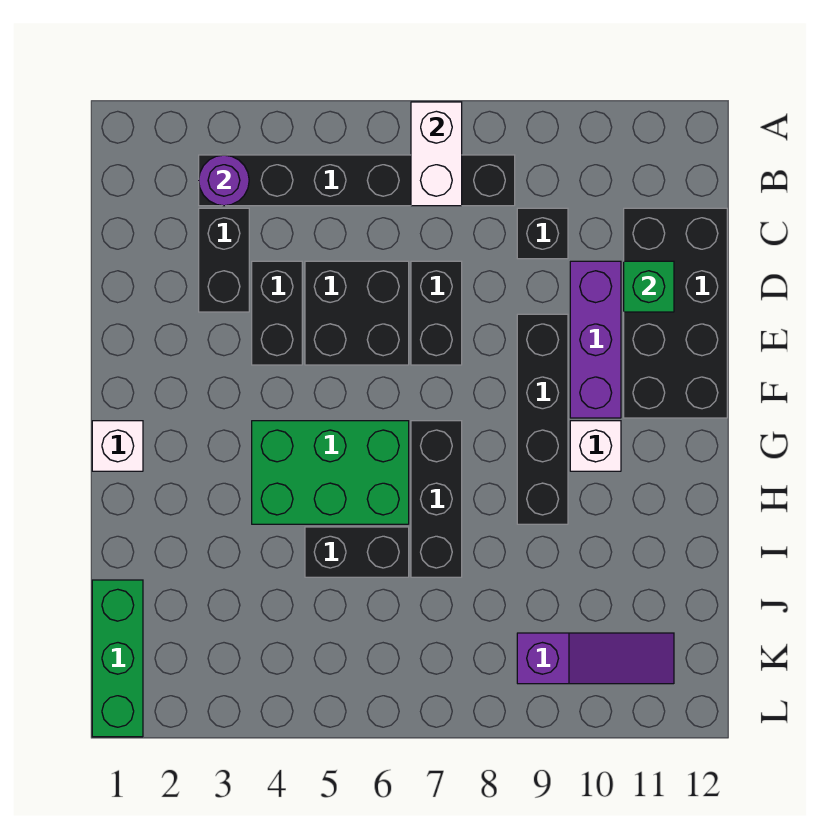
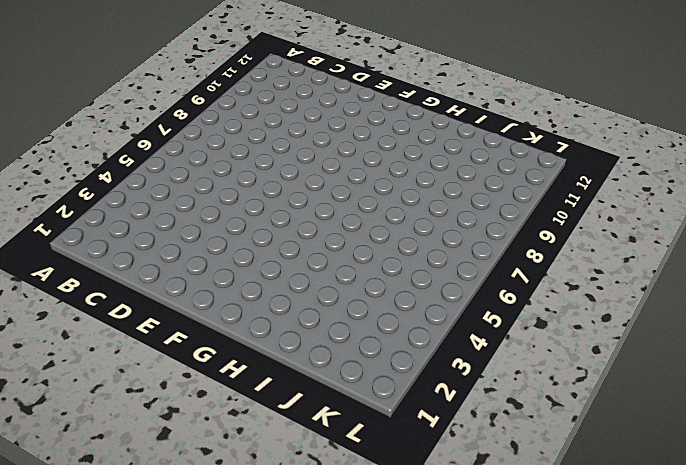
none -> black 1x6 brick [199,155,515,206]
none -> black 1x2 brick [199,208,249,312]
none -> black 1x1 brick [517,208,568,259]

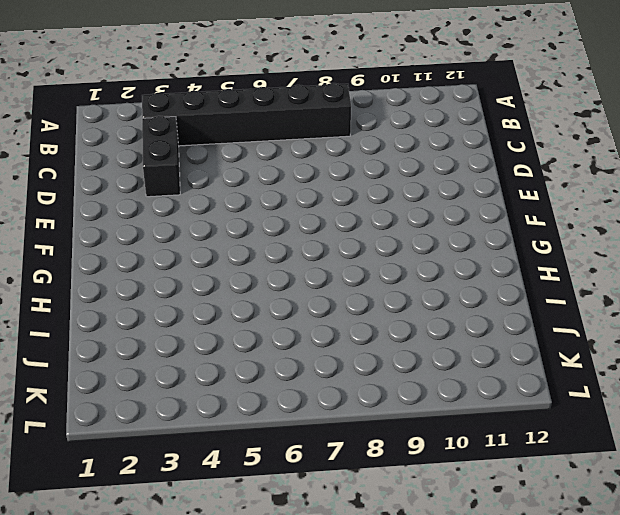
none -> black 1x1 brick [517,208,568,259]
none -> black 2x4 brick [624,208,727,418]
none -> black 1x2 brick [252,261,302,365]

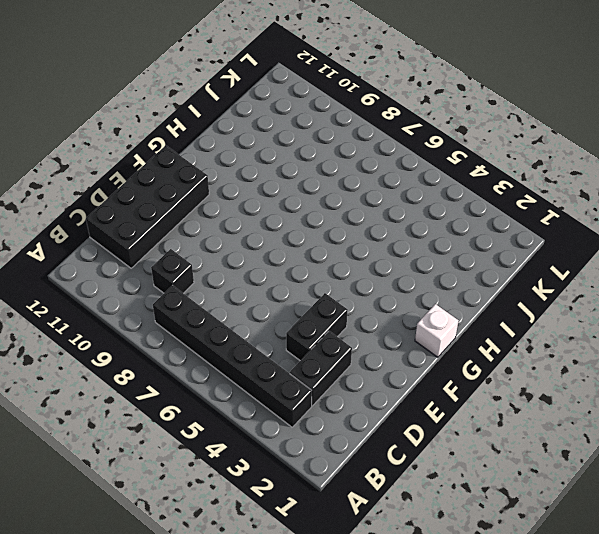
none -> black 2x2 brick [305,261,409,365]
none -> black 1x2 brick [411,261,462,365]
none -> purple 1x3 brick [570,261,621,418]

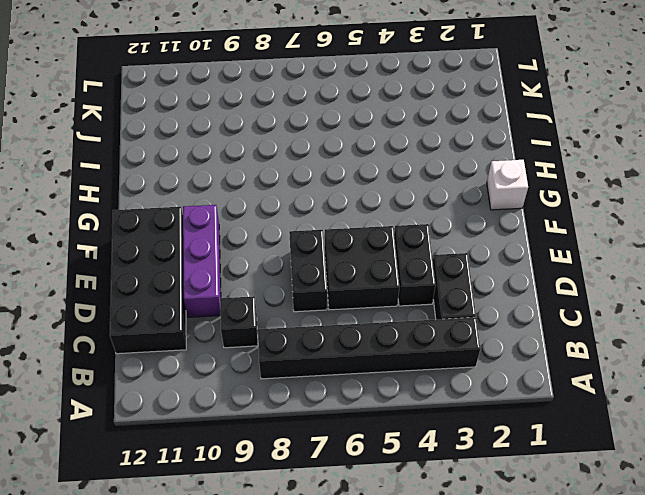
none -> black 1x4 brick [517,314,568,524]
none -> green 2x3 brick [252,421,409,524]
none -> black 1x3 brick [411,421,462,577]

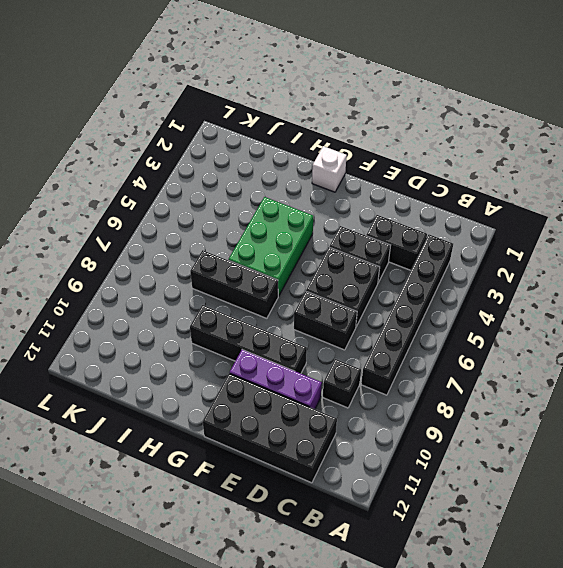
none -> white 1x1 brick [570,421,621,471]
none -> black 1x2 brick [305,527,409,577]
none -> green 1x3 brick [92,580,143,737]

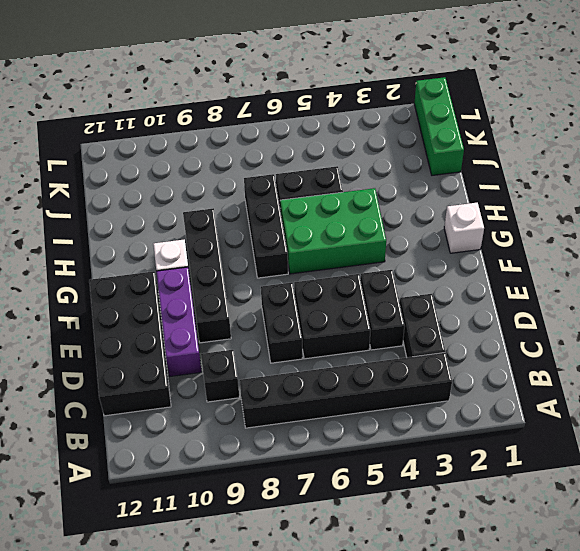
none -> purple 1x3 slope [517,633,674,684]
none -> white 1x2 brick [411,102,462,206]
none -> purple 1x1 round brick [199,155,249,206]

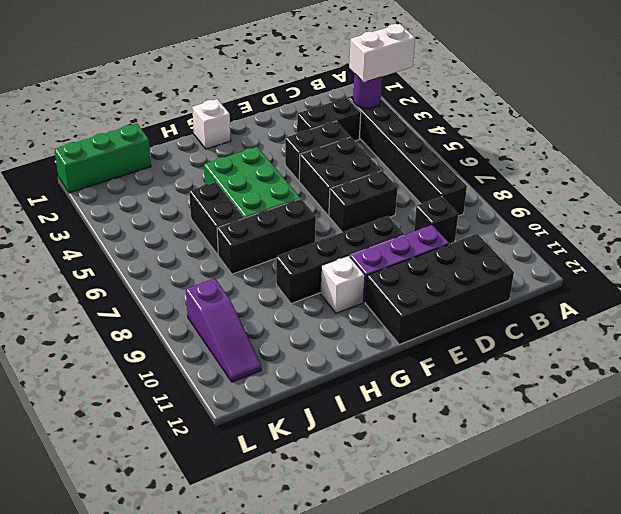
white 1x2 brick [349,24,415,82] -> white 1x2 brick moved to [411,102,462,206]
none -> green 1x1 brick [624,261,674,312]

